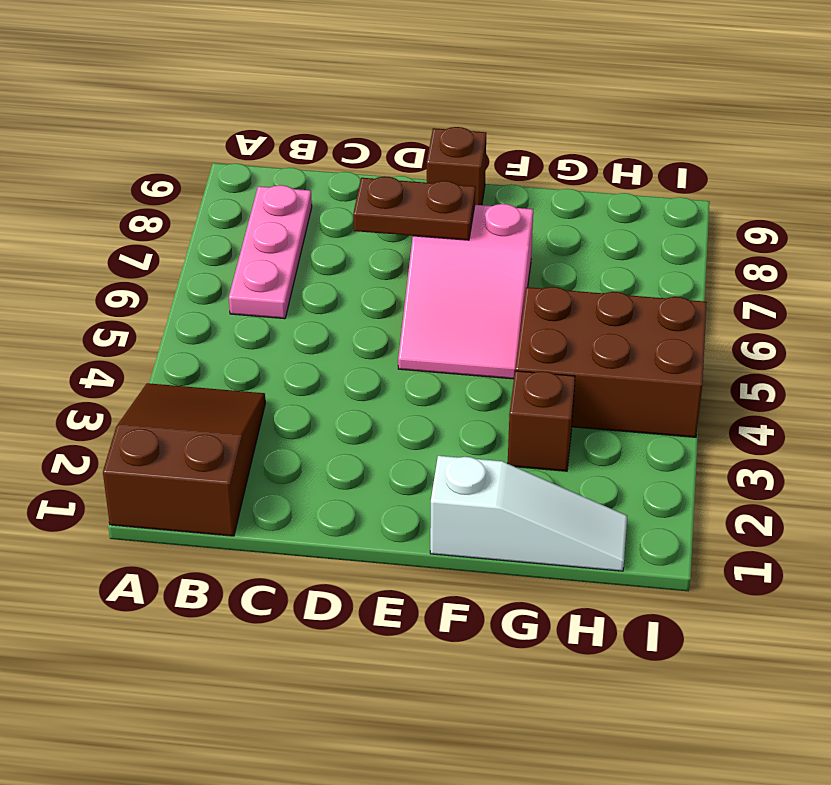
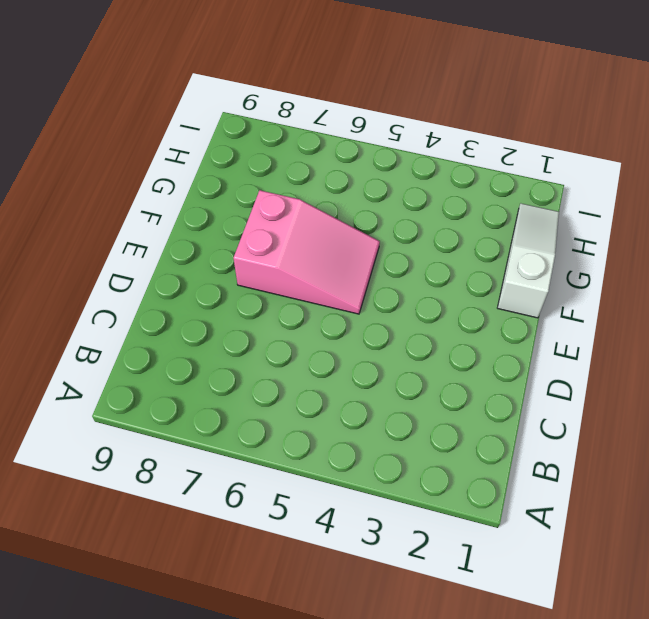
none -> brown 2x3 slope [103,383,265,536]
none -> pink 1x3 plate [229,185,312,319]

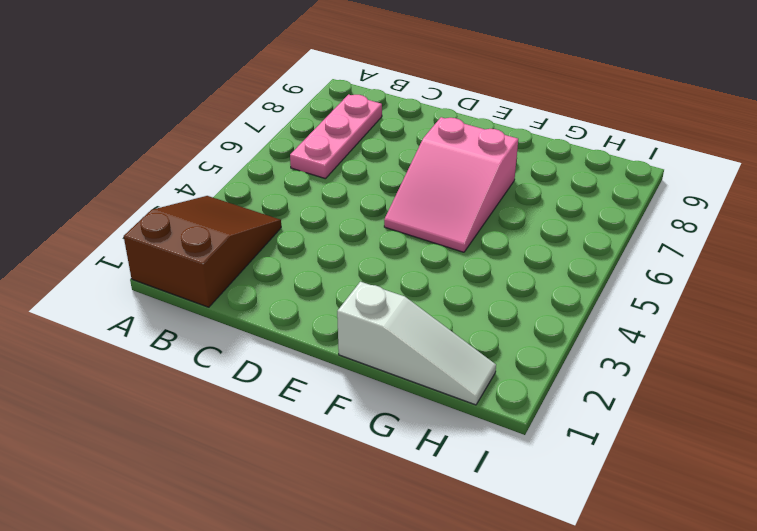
none -> brown 1x1 brick [427,127,486,205]
none -> brown 1x1 brick [508,371,575,471]

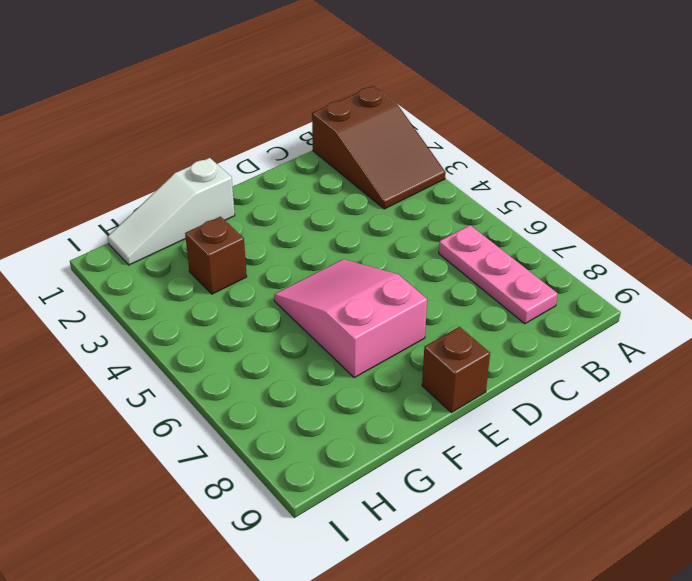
none -> brown 2x3 brick [515,287,707,437]
none -> brown 1x2 plate [353,176,475,240]

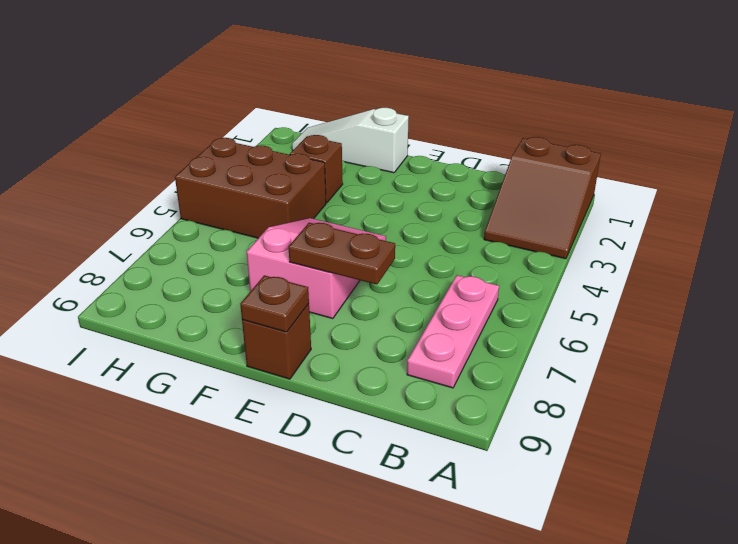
brown 1x1 plate [240,275,309,332] -> none

